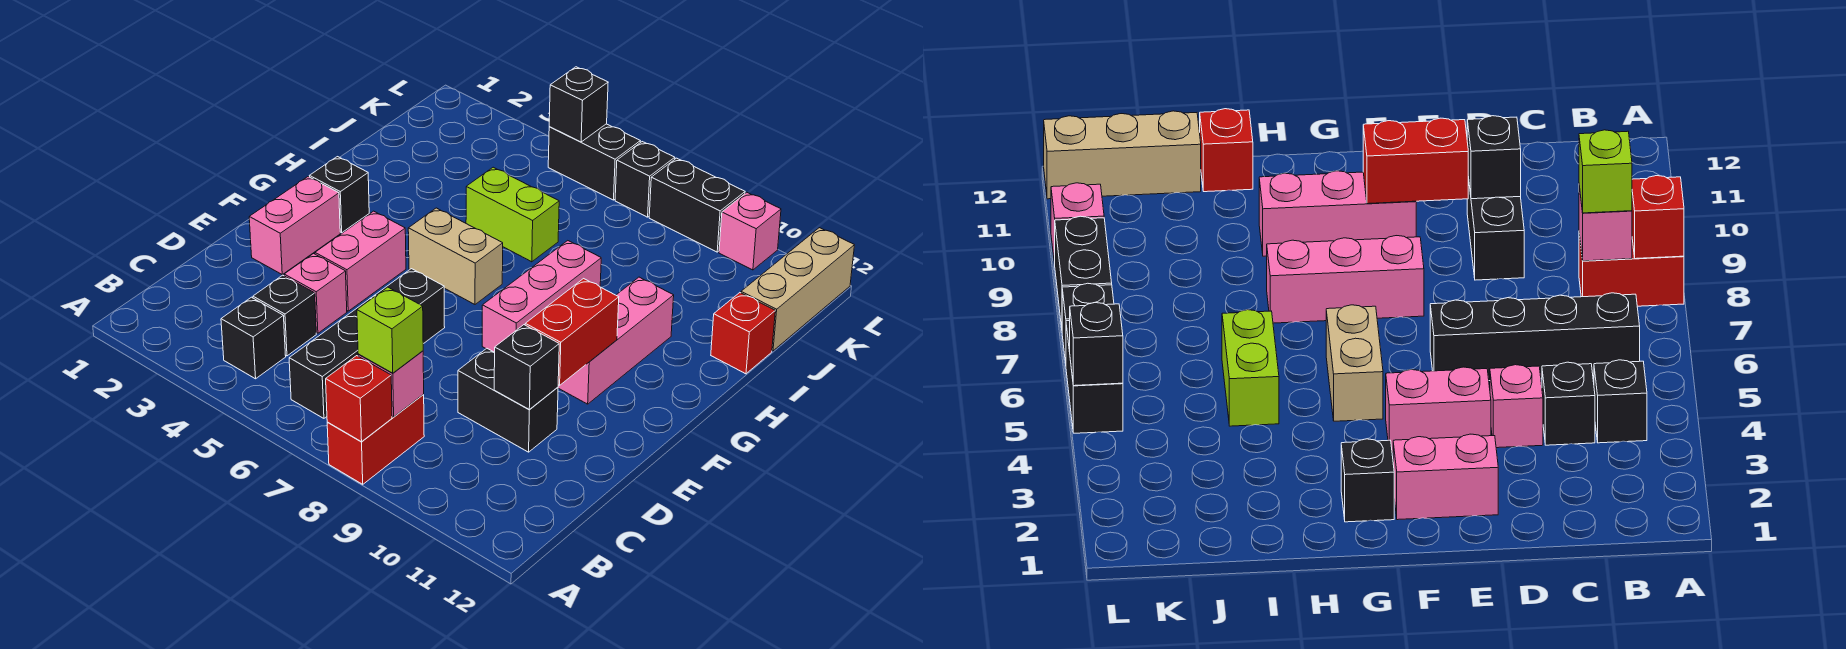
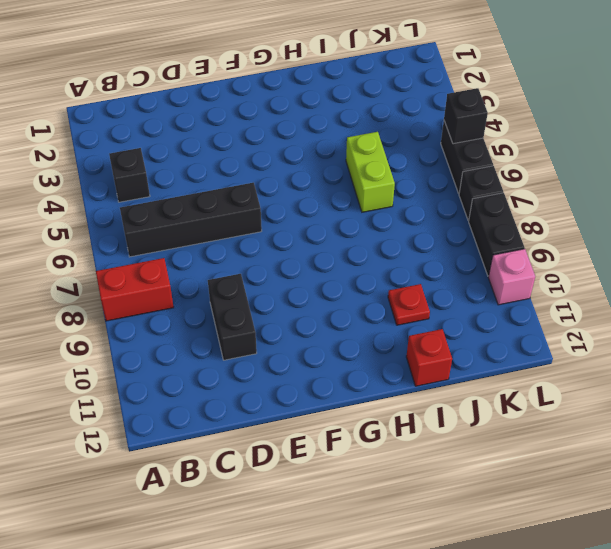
red 1x1 plate [388,284,430,325] -> none
none -> black 1x1 brick [253,275,316,356]
none -> pink 1x1 brick [284,254,347,333]
none -> pink 1x2 brick [249,177,340,274]

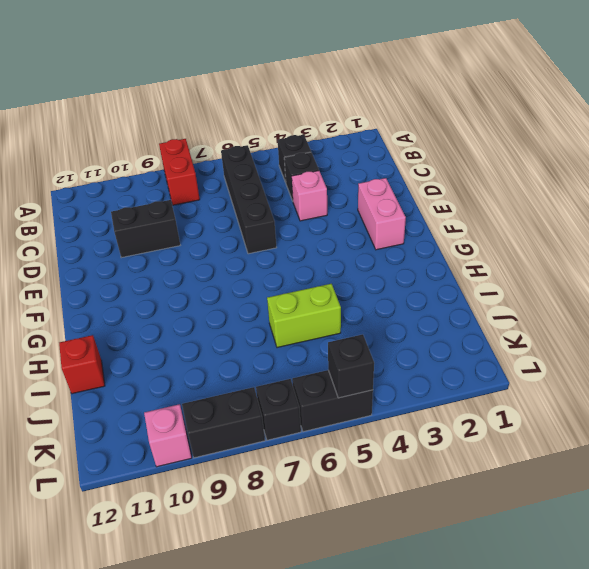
none -> pink 1x2 brick [315,211,406,311]
none -> pink 1x3 brick [482,241,601,352]
none -> pink 1x3 brick [558,277,674,404]

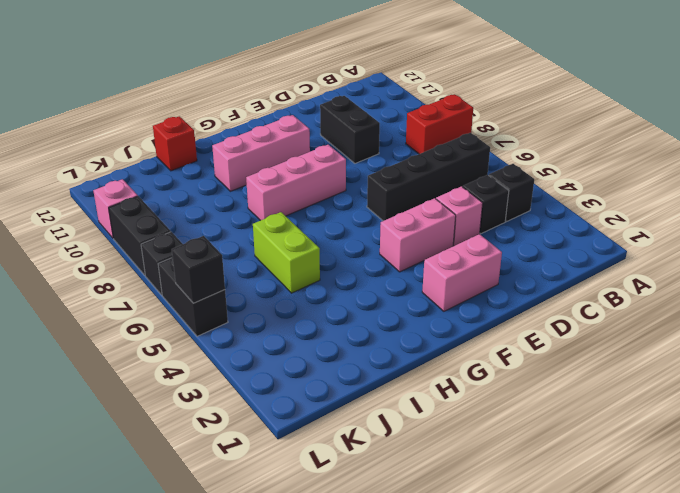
none -> black 1x1 brick [310,157,369,233]
none -> tan 1x2 brick [408,208,503,304]
none -> tan 1x3 brick [741,228,854,351]

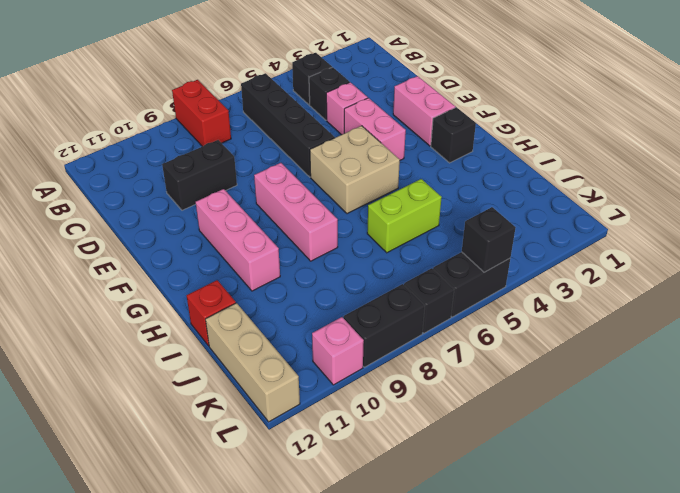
tan 2x2 brick [310,126,400,214] -> tan 1x2 brick [408,208,503,304]
none -> red 1x1 brick [326,356,392,442]
none -> pink 1x1 brick [358,351,424,417]
none -> black 1x1 brick [494,325,559,409]

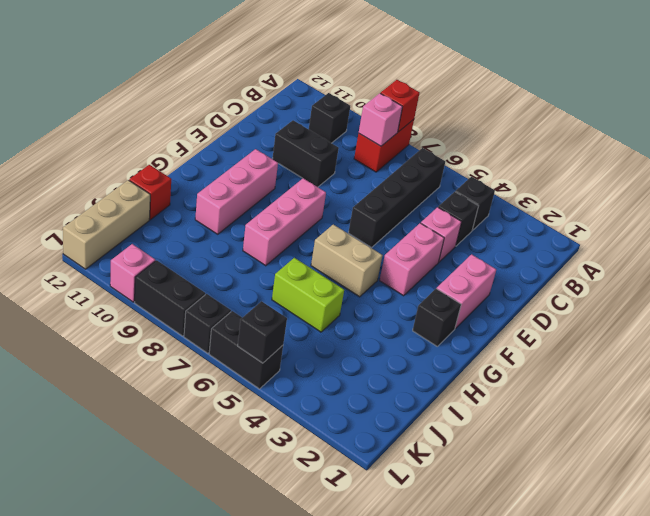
black 1x1 brick [309,93,350,143] -> black 1x1 brick moved to [494,325,559,409]
none -> red 1x2 brick [525,279,619,385]
none -> lime 1x1 brick [357,287,423,373]

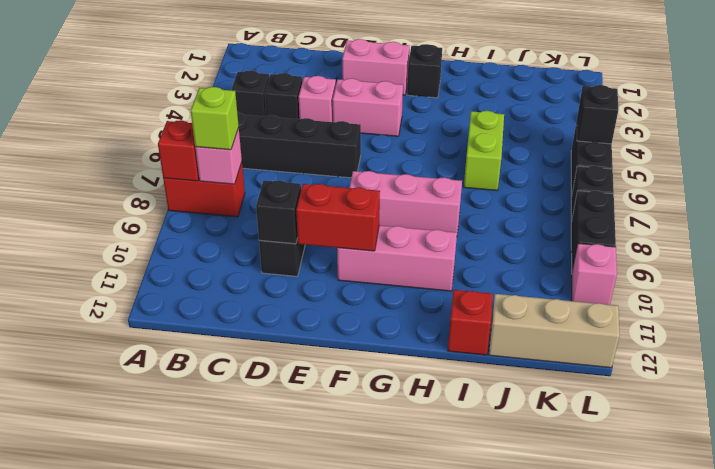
none -> tan 1x2 brick [408,208,503,304]

